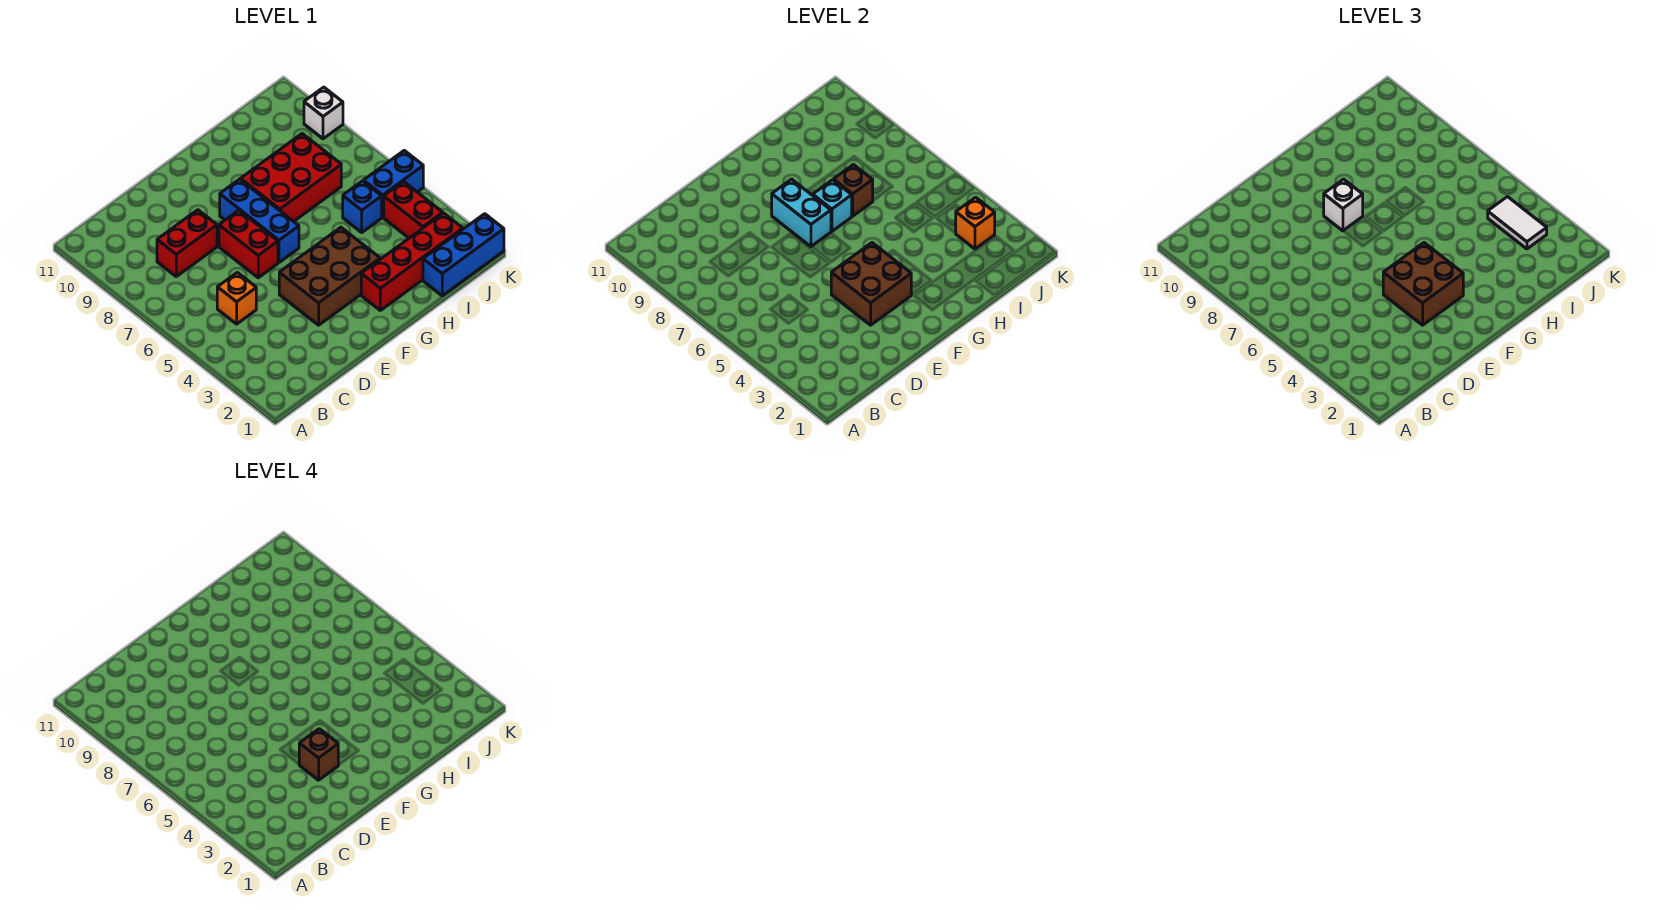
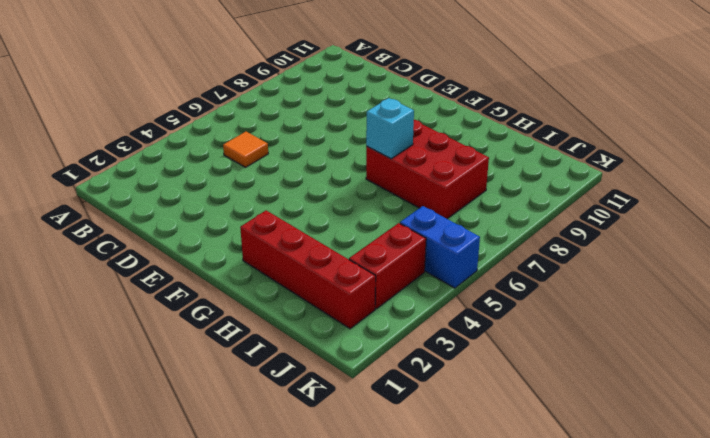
orange 1x1 tile [223,132,268,167] -> orange 1x1 brick [217,272,256,324]
none -> red 1x2 brick [157,210,217,276]
none -> brown 2x3 brick [279,227,380,325]
none -> red 1x2 brick [219,210,278,278]

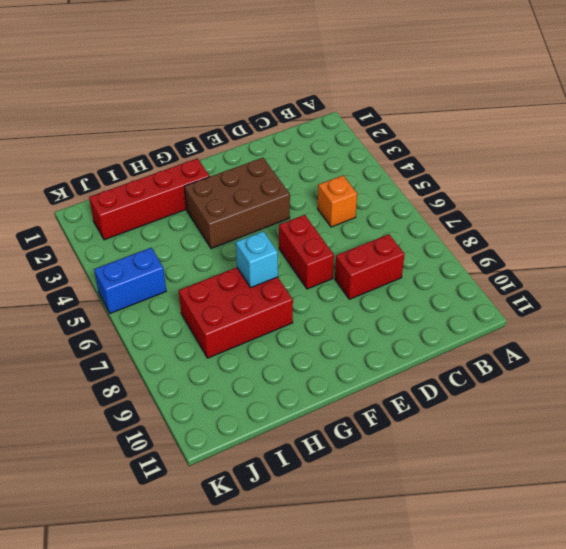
none -> blue 1x3 brick [220,179,299,262]
none -> blue 1x3 brick [423,214,504,296]
none -> blue 1x1 brick [343,181,382,232]

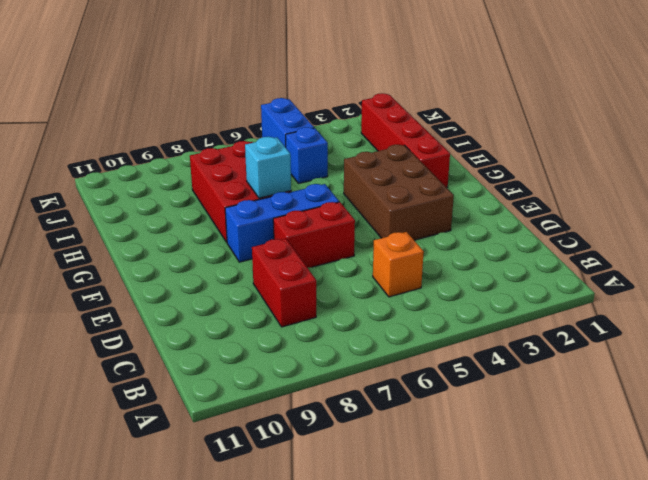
none -> blue 1x3 brick [423,214,504,296]
none -> red 1x2 brick [384,182,443,238]
none -> white 1x1 brick [304,87,343,139]

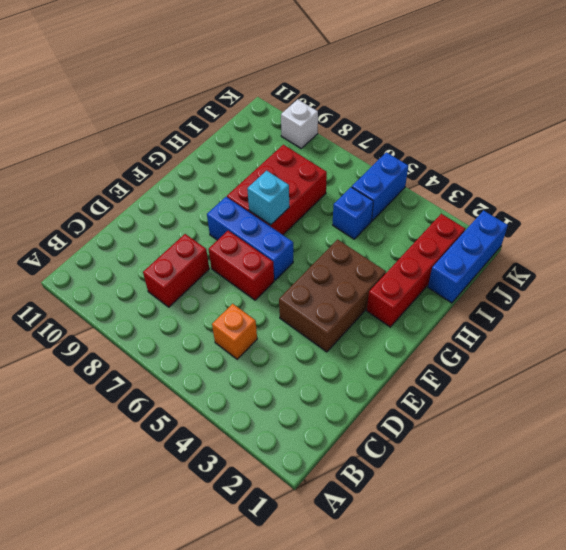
none -> red 1x2 brick [384,182,443,238]
none -> brown 2x2 brick [831,243,911,325]
none -> cyan 1x2 brick [772,179,831,247]

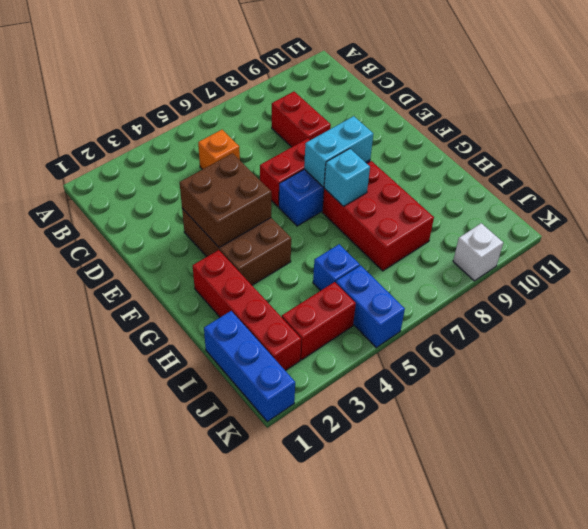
none -> brown 1x1 brick [834,165,873,216]
none -> orange 1x1 brick [956,197,995,249]
none -> brown 2x2 brick [1383,243,1463,325]

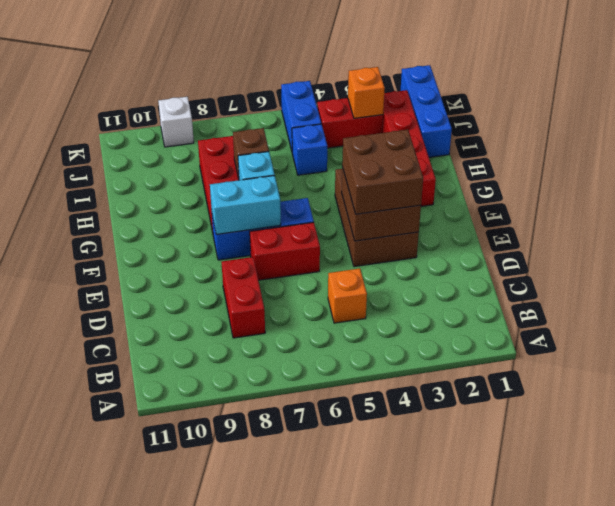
none -> white 1x1 brick [1324,179,1363,231]
none -> white 1x2 tile [1488,197,1547,249]
none -> brown 1x1 brick [299,729,338,780]

